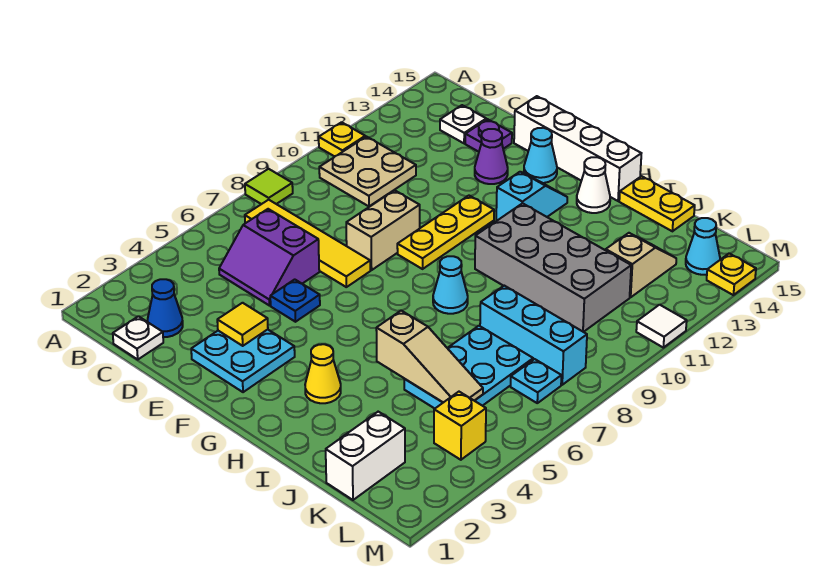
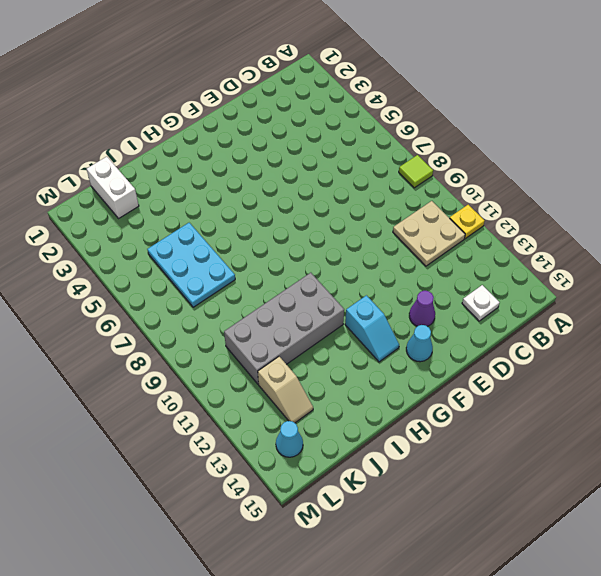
none -> yellow 1x4 tile [245,200,370,287]
none -> white 1x1 plate [113,316,163,359]
none -> blue 1x1 cone [148,279,183,337]
none -> purple 2x2 slope [219,209,319,305]

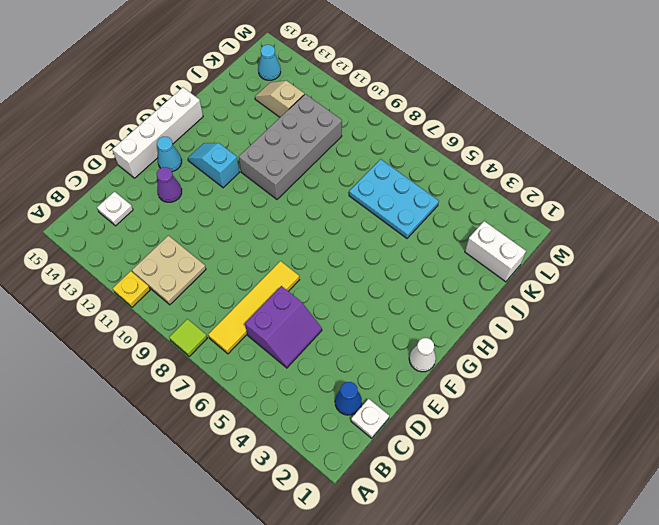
white 1x1 cone [409,338,436,372] -> white 1x1 cone moved to [577,157,610,213]
none -> purple 1x1 plate [465,119,512,152]
none -> cyan 2x2 plate [191,329,295,392]
none -> blue 1x1 plate [270,279,320,322]
none -> tan 1x2 brick [346,190,420,270]

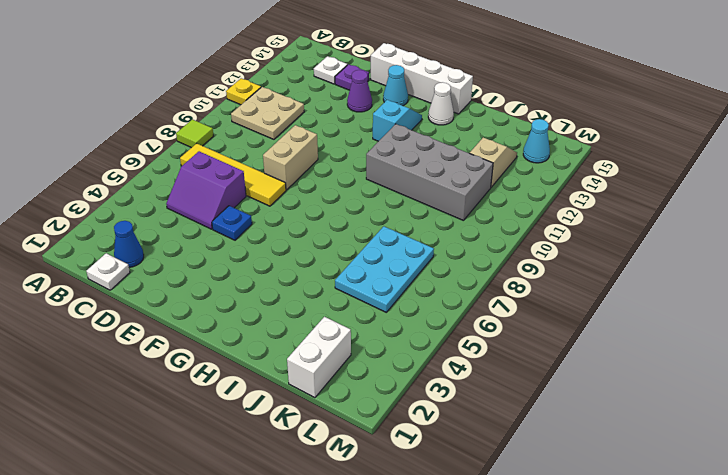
none -> cyan 2x2 plate [191,329,295,392]
none -> yellow 1x3 plate [397,196,494,269]
none -> yellow 1x1 cone [305,344,341,403]
none -> cyan 1x1 cone [433,256,468,314]

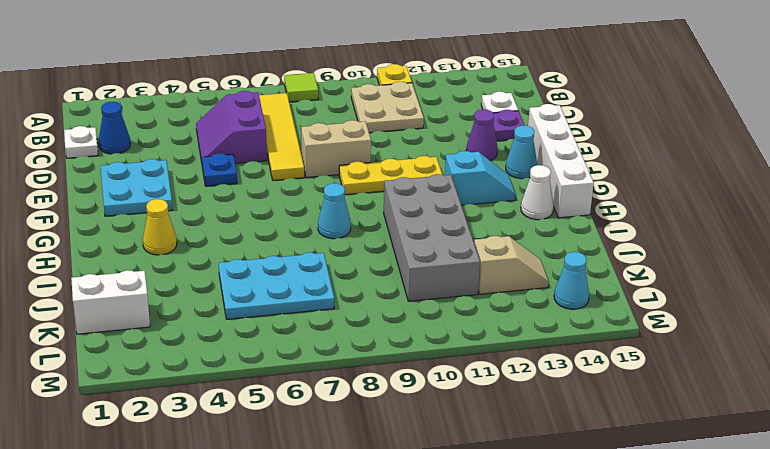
none -> yellow 1x2 plate [619,176,695,231]
none -> cyan 1x3 brick [480,286,587,385]
none -> yellow 1x1 brick [434,392,486,460]
none -> cyan 1x1 plate [511,359,561,403]

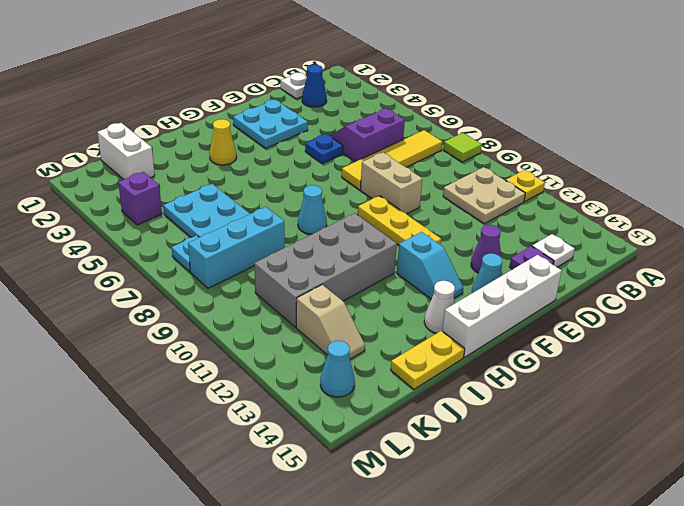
purple 1x1 brick [118,172,162,225] -> yellow 1x1 brick [434,392,486,460]
none -> white 1x1 tile [636,305,687,348]
none -> yellow 1x1 plate [707,254,756,295]
none -> yellow 1x1 tile [217,303,268,346]
none -> tan 1x3 slope [376,311,483,403]

